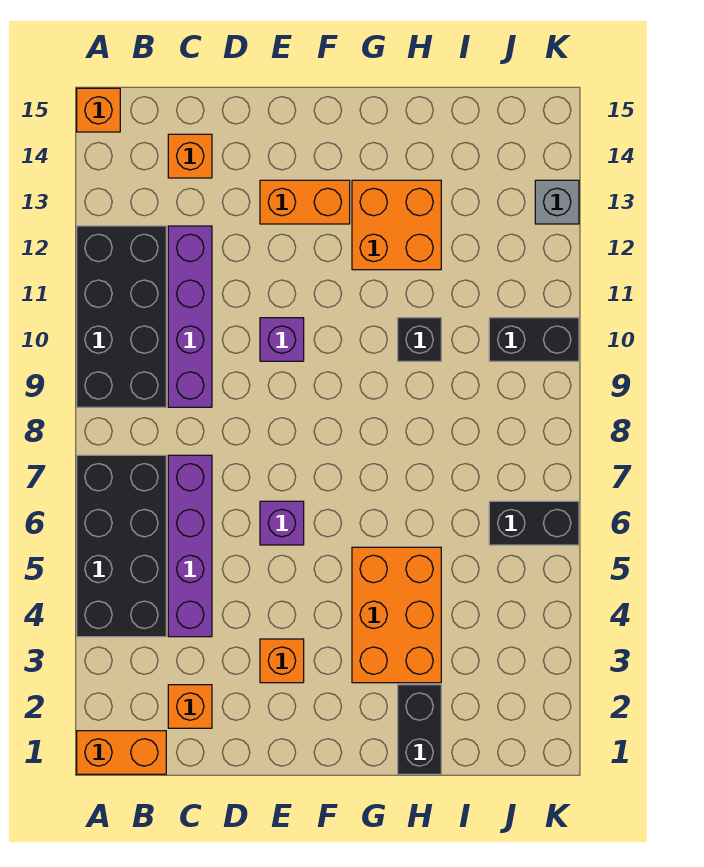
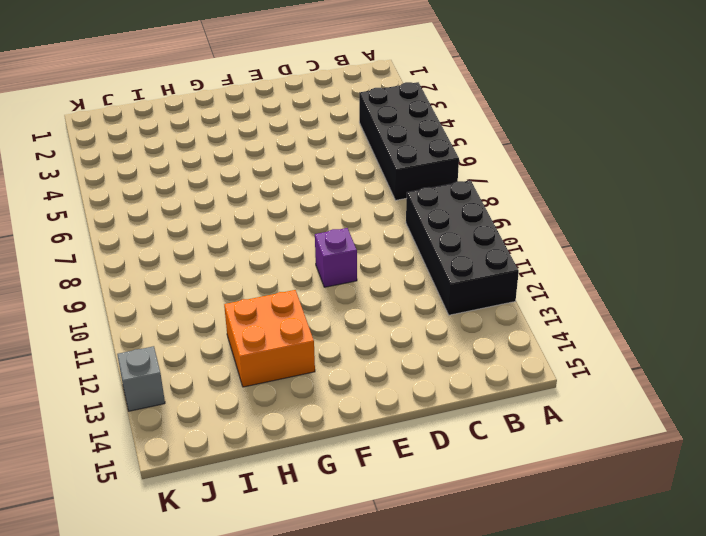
none -> orange 1x2 brick [77,731,166,774]
none -> orange 1x1 brick [77,88,120,132]
none -> orange 1x1 brick [168,685,212,728]

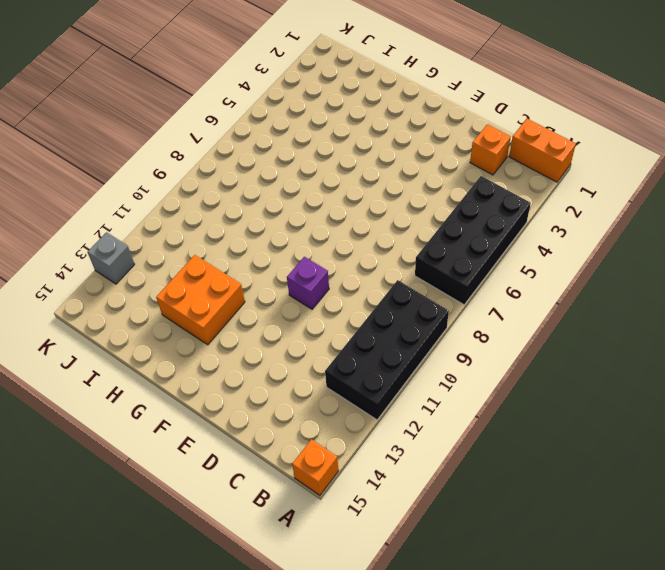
none -> purple 1x4 brick [168,455,212,637]
none -> purple 1x4 brick [168,226,212,407]
none -> orange 1x1 brick [168,134,212,178]

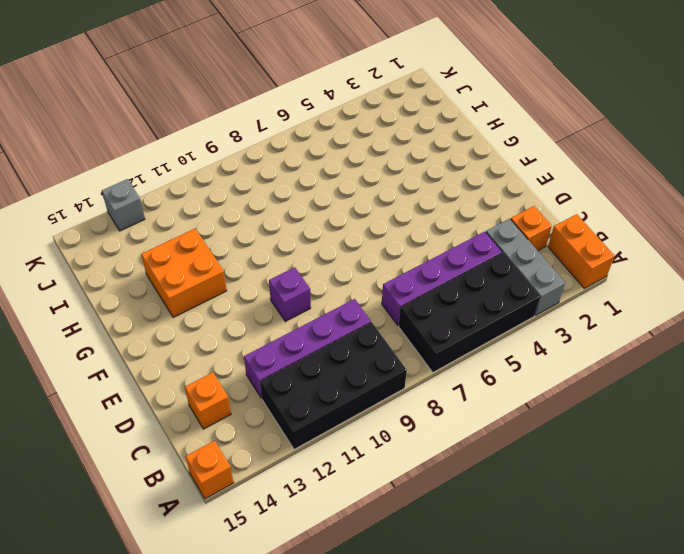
grey 1x3 brick [486,219,565,315] -> none
none -> orange 1x1 brick [260,639,304,683]
none -> purple 1x1 brick [260,501,304,545]
none -> orange 1x2 brick [260,180,350,224]

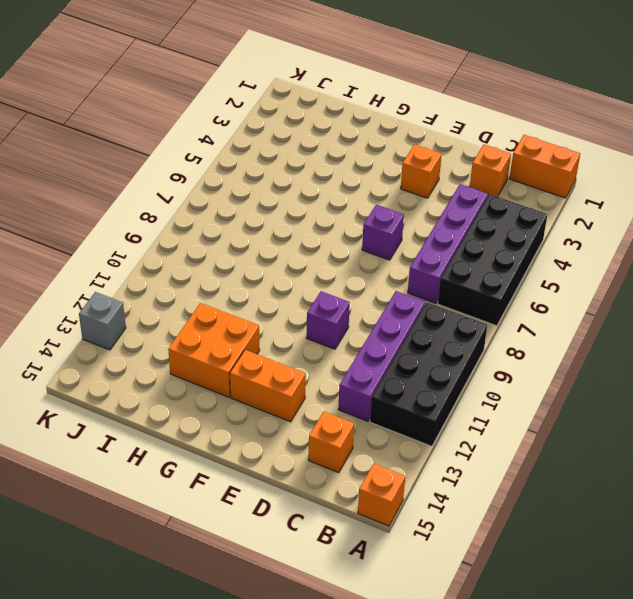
none -> orange 2x3 brick [352,547,441,683]
none -> black 1x2 brick [398,685,441,774]
none -> black 1x1 brick [398,318,441,361]

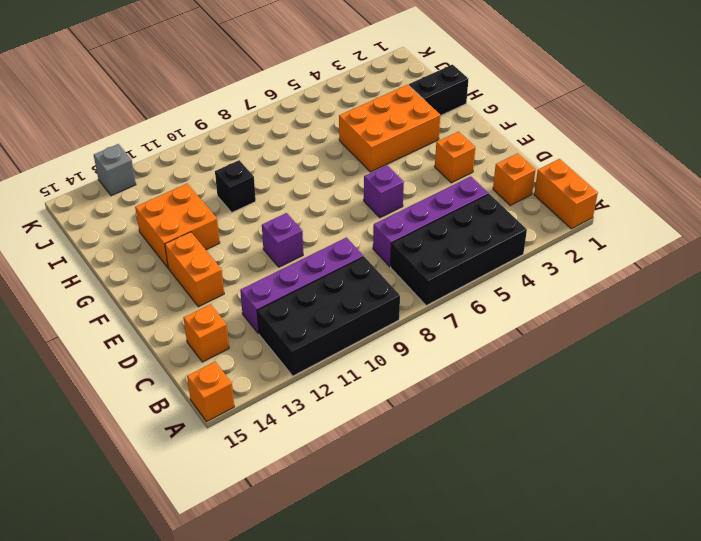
none -> black 1x2 brick [489,501,579,545]
none -> black 1x2 brick [489,318,579,361]

